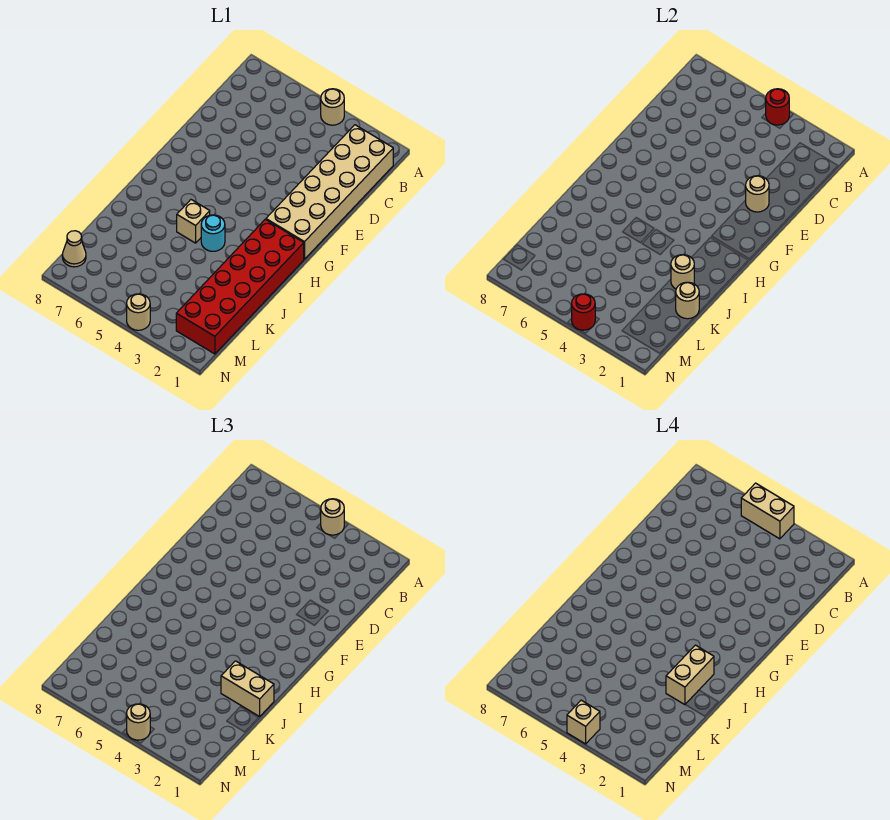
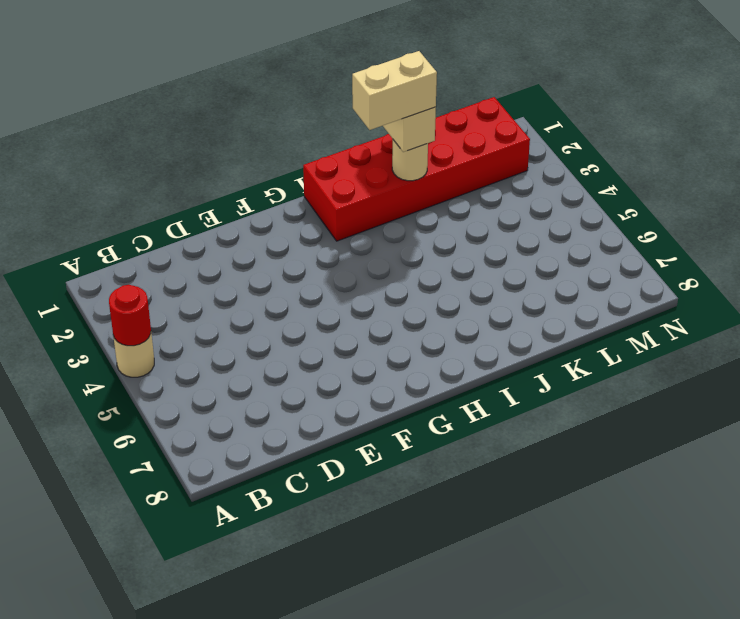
none -> tan 2x6 brick [266,125,393,259]
none -> cyan 1x1 round brick [201,215,225,251]
none -> tan 1x1 brick [177,200,210,243]

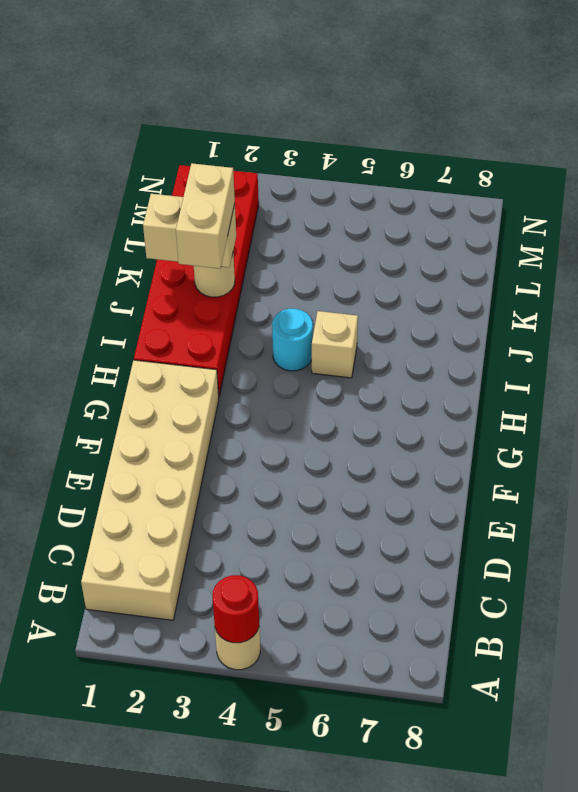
none -> tan 1x1 cone [62,231,86,267]
none -> tan 1x1 round brick [127,294,150,330]
none -> tan 1x1 round brick [746,176,769,212]

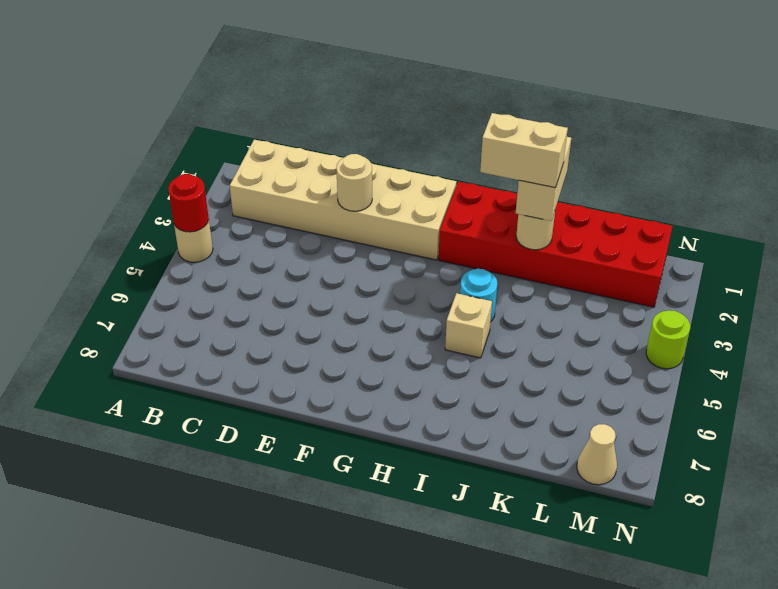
lime 1x1 round brick [646,310,690,369] -> tan 1x1 round brick [127,294,150,330]
none -> tan 1x1 round brick [676,282,699,319]
none -> red 1x1 round brick [572,294,595,330]
none -> tan 1x1 round brick [321,499,344,535]

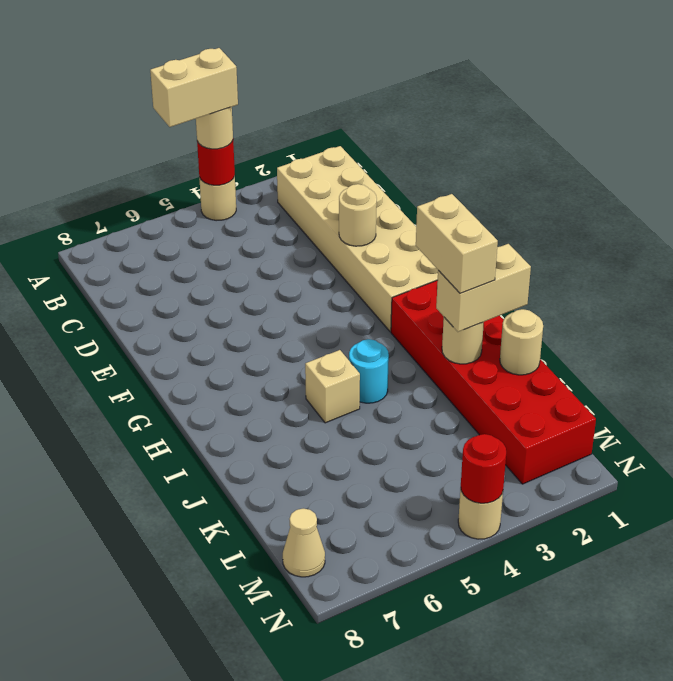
none -> tan 1x1 round brick [127,704,150,740]
none -> tan 1x1 brick [567,700,600,744]

